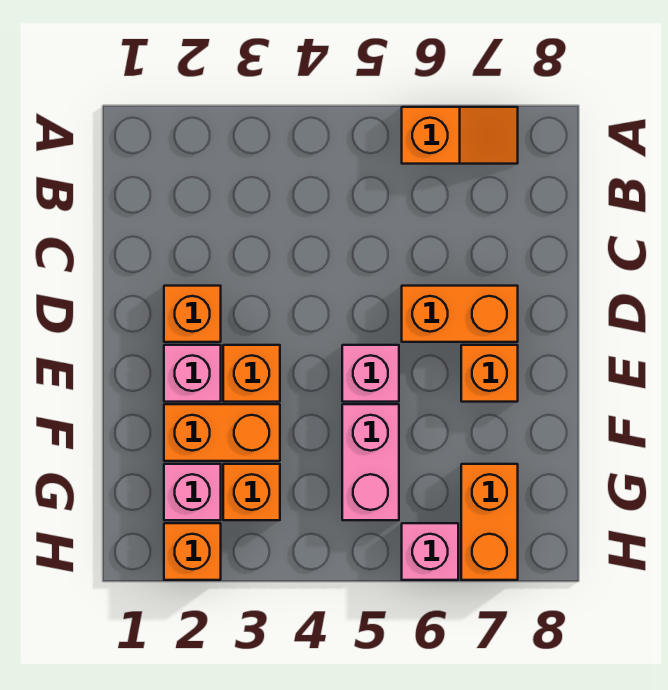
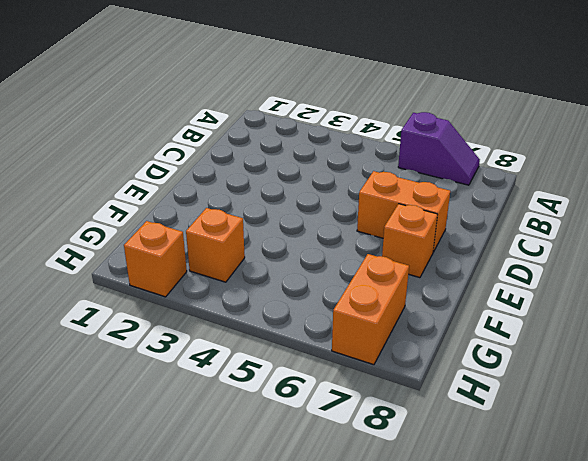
purple 1x2 slope [398,112,480,185] -> orange 1x2 slope [402,107,518,164]
none -> orange 1x1 brick [164,286,221,342]
none -> pink 1x1 brick [164,345,221,402]
none -> orange 1x1 brick [223,345,280,402]

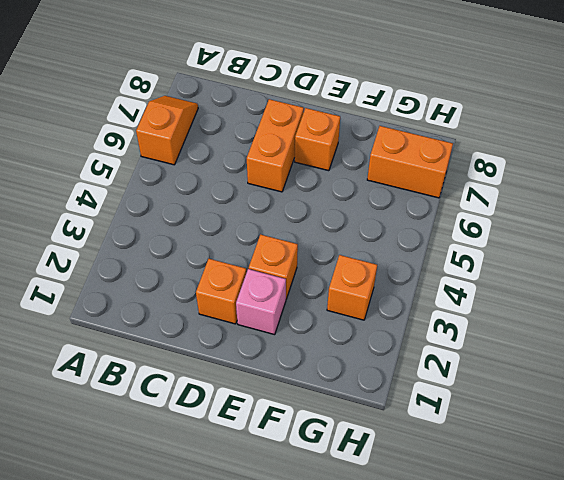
none -> pink 1x1 brick [342,345,399,402]
none -> orange 1x2 brick [164,404,280,461]
none -> pink 1x2 brick [342,404,399,520]

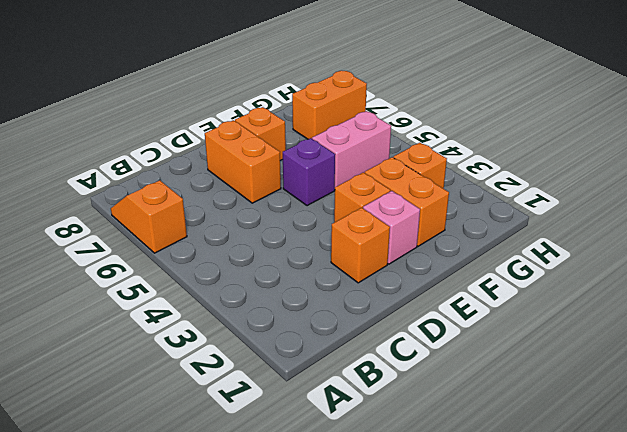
purple 1x1 brick [283,138,335,206] -> pink 1x1 brick [342,345,399,402]
none -> pink 1x1 brick [164,464,221,520]
none -> orange 1x1 brick [164,523,221,580]
none -> pink 1x1 brick [402,523,458,580]

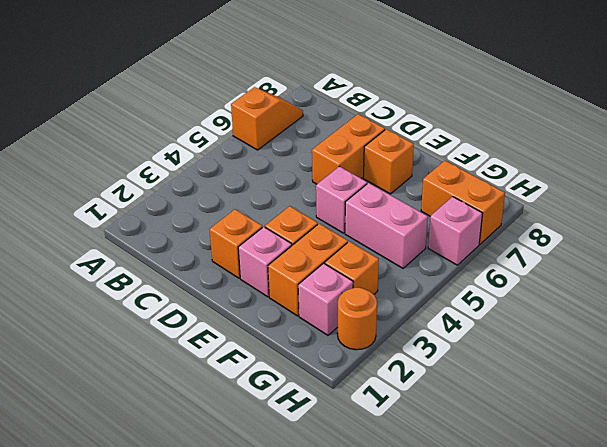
orange 1x1 round brick [337,288,377,350] -> orange 1x1 brick [164,523,221,580]

